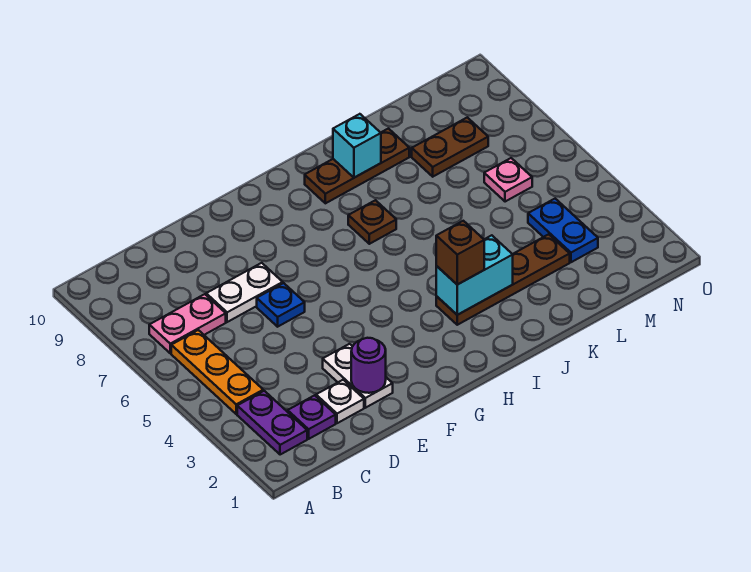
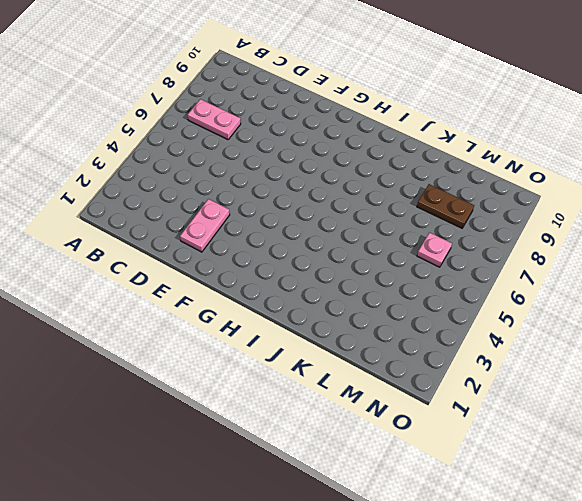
pink 1x2 plate [180,199,230,252] -> white 1x2 plate [323,344,393,408]
none -> purple 1x2 plate [237,391,307,455]
none -> orange 1x3 plate [171,330,263,414]
none -> purple 1x1 plate [288,395,336,439]

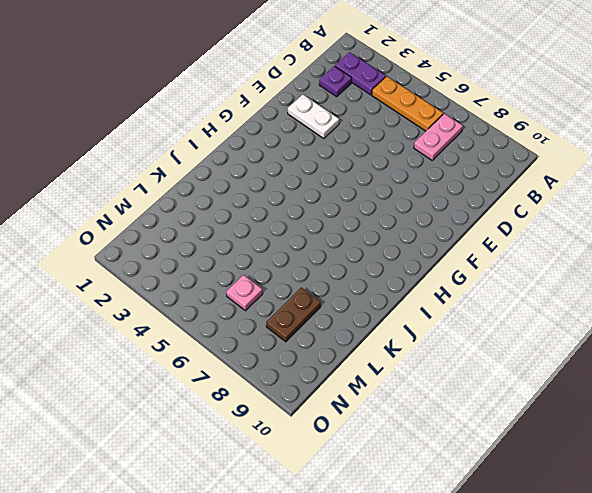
none -> white 1x1 plate [316,380,364,423]
none -> white 1x2 plate [206,263,283,322]
none -> blue 1x1 plate [257,283,305,327]

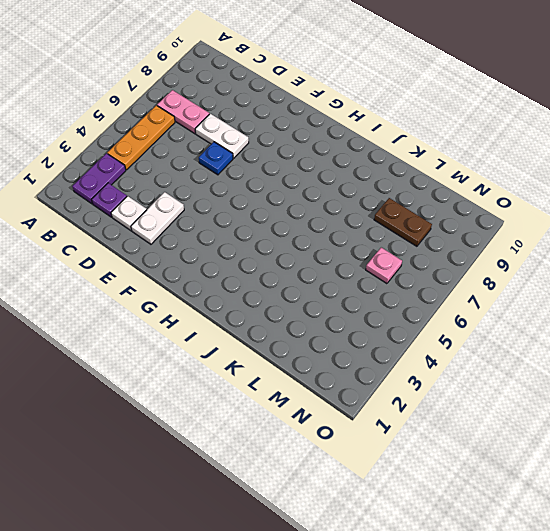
none -> brown 1x4 plate [436,234,570,325]
none -> brown 1x1 plate [348,200,396,244]
none -> brown 1x3 plate [305,129,409,203]

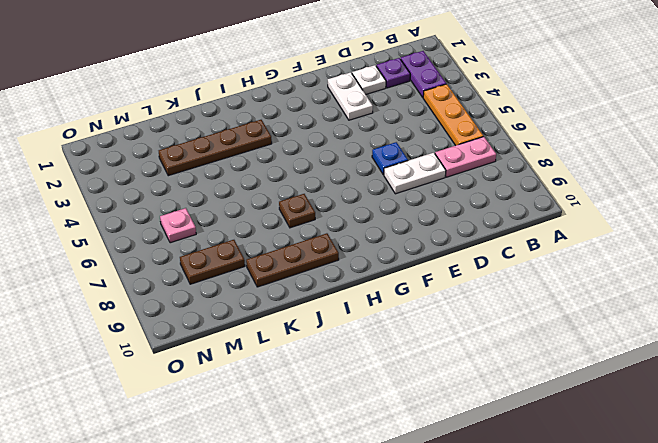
none -> blue 1x2 plate [528,199,598,262]
none -> purple 1x1 round brick [351,338,386,393]
none -> cyan 1x2 brick [436,235,513,315]

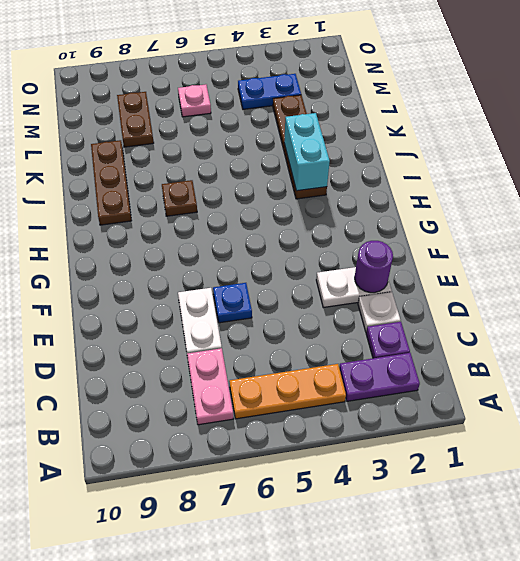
none -> cyan 1x1 brick [333,114,381,178]
none -> brown 1x1 brick [436,221,484,285]

